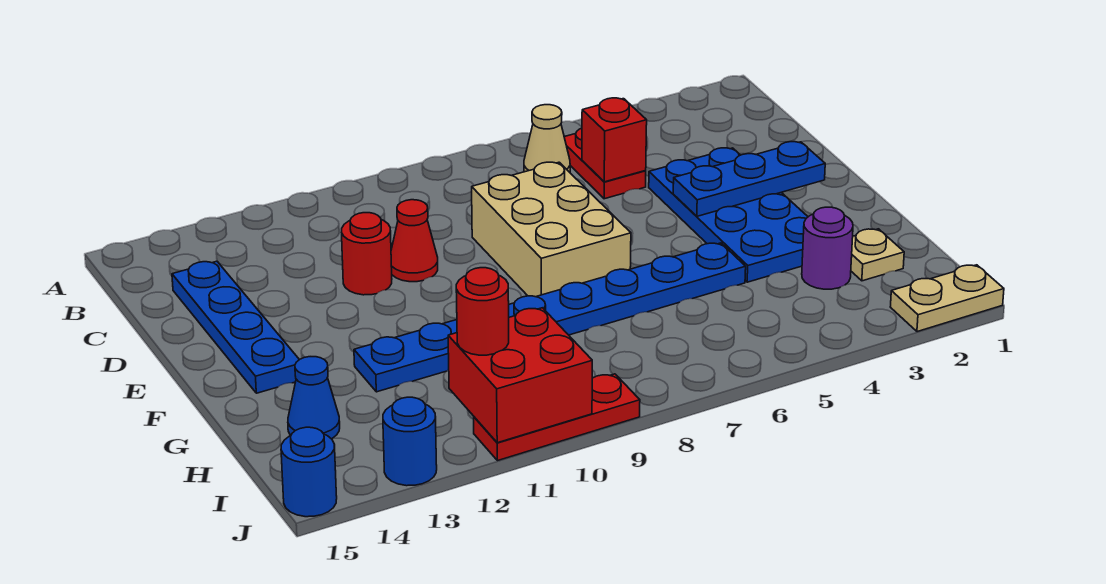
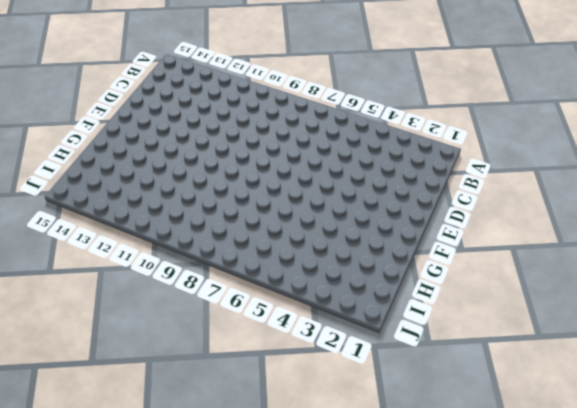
none -> red 1x2 plate [564,128,646,199]
none -> tan 1x1 cone [524,105,570,172]
none -> blue 1x4 plate [172,261,299,393]

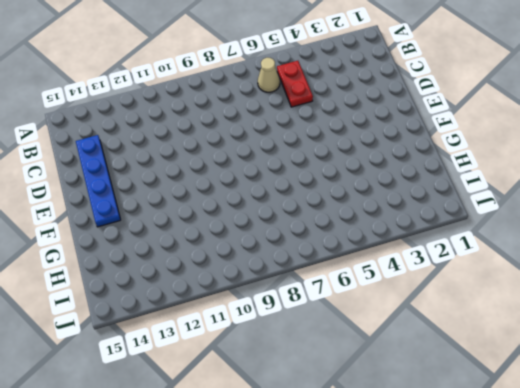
none -> blue 2x4 plate [649,148,808,282]
none -> tan 2x3 brick [472,162,631,297]
none -> red 1x1 cone [391,200,438,282]

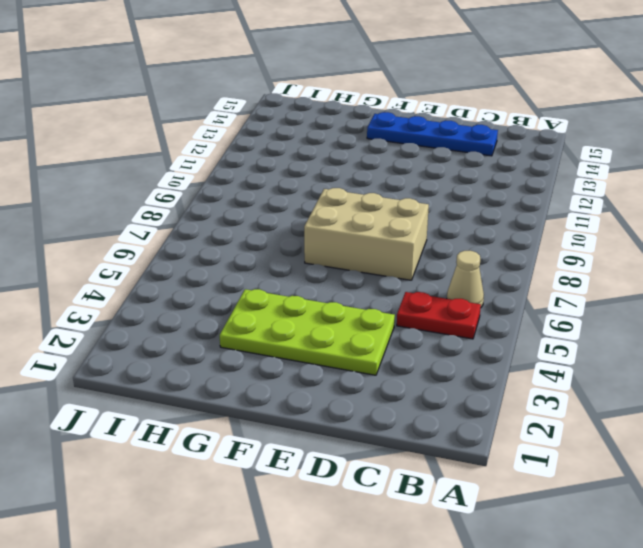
lime 2x4 plate [220,289,395,375] -> blue 2x4 plate [649,148,808,282]
none -> red 1x1 cone [391,200,438,282]
none -> red 1x1 round brick [341,213,392,295]
none -> blue 1x8 plate [354,243,746,392]

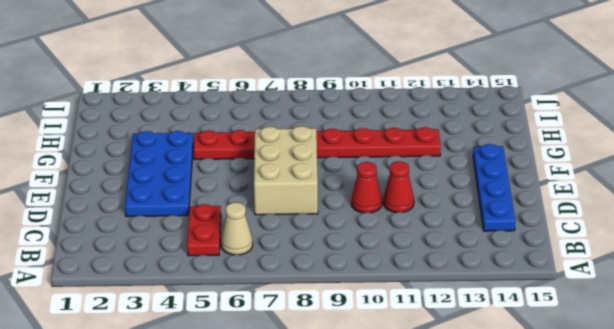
red 1x1 cone [383,161,414,212] -> red 1x1 round brick [341,213,392,295]
red 1x8 plate [193,127,441,160] -> blue 1x8 plate [354,243,746,392]
none -> tan 1x1 plate [851,229,904,281]
none -> purple 1x1 round brick [802,207,853,289]
none -> blue 1x1 cone [288,357,340,439]

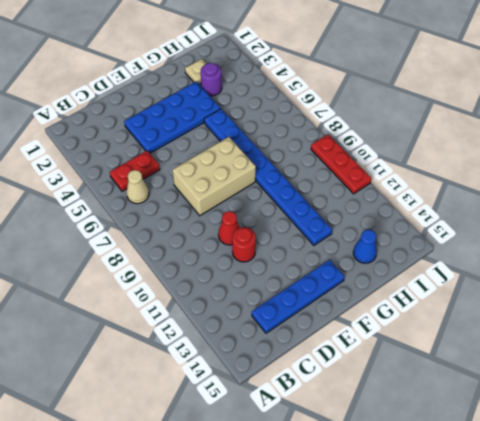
none -> tan 1x2 plate [890,265,1004,332]
none -> blue 1x1 round brick [383,397,437,486]
none -> blue 1x1 round brick [281,427,337,517]

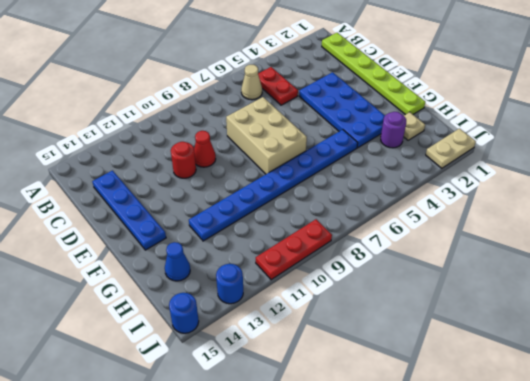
lime 1x6 plate [322,33,425,115] -> none
none -> red 1x1 brick [582,98,647,182]
none -> blue 1x3 plate [673,142,825,216]
none -> red 2x2 brick [448,308,592,443]

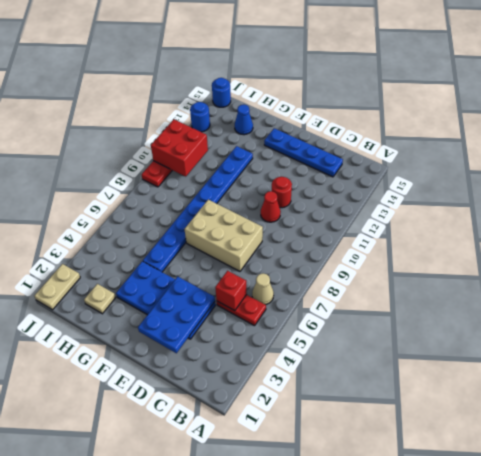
blue 2x3 plate [138,277,215,353] -> blue 1x3 plate [673,142,825,216]
none -> purple 1x1 round brick [802,207,853,289]
none -> red 1x1 round brick [456,268,509,355]

